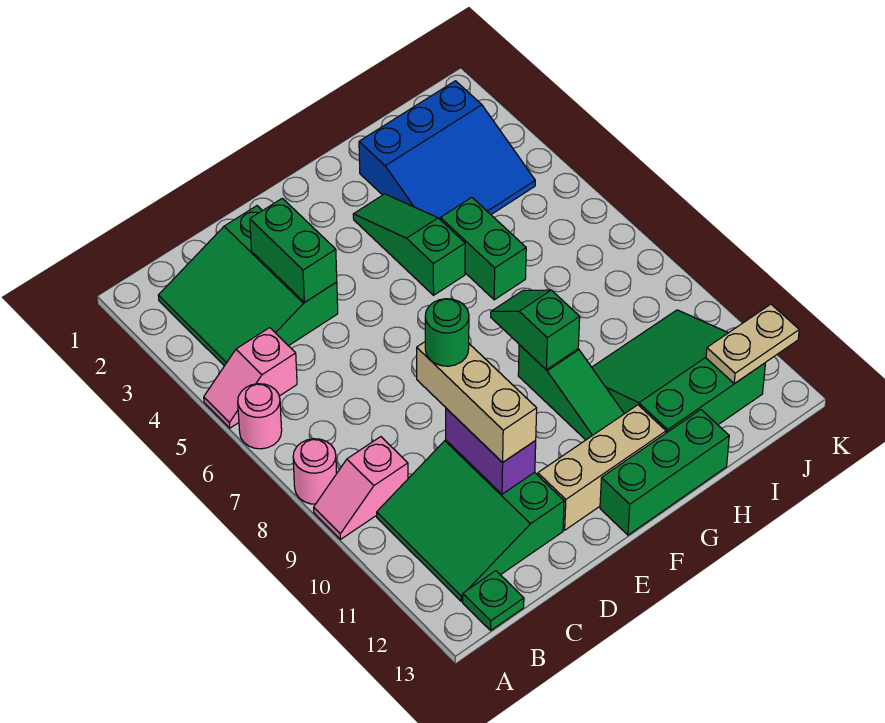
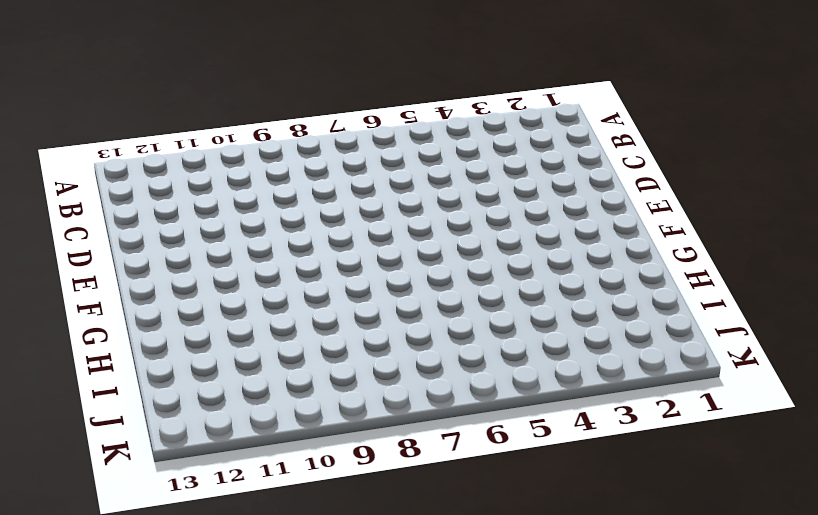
none -> pink 1x2 slope [204,328,297,428]
none -> pink 1x1 round brick [238,384,282,449]
none -> pink 1x1 round brick [293,439,337,504]

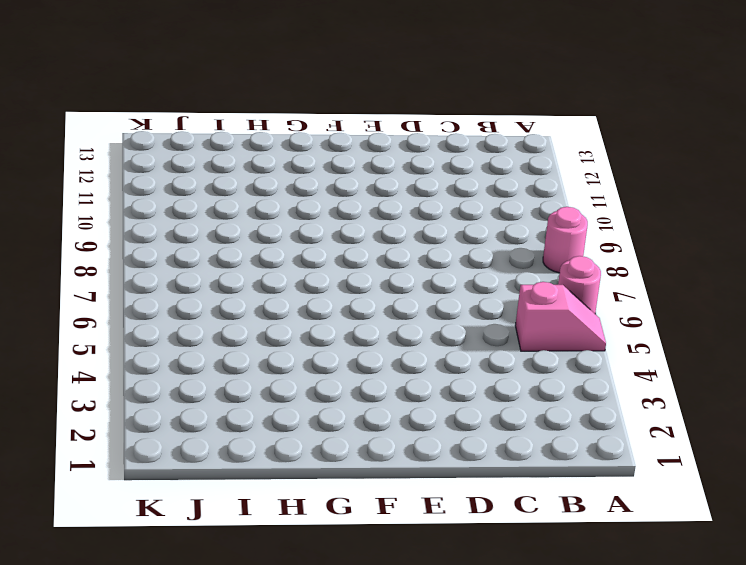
none -> pink 1x2 slope [314,437,408,539]
none -> green 3x3 slope [158,206,338,366]
none -> green 3x3 slope [377,440,564,601]

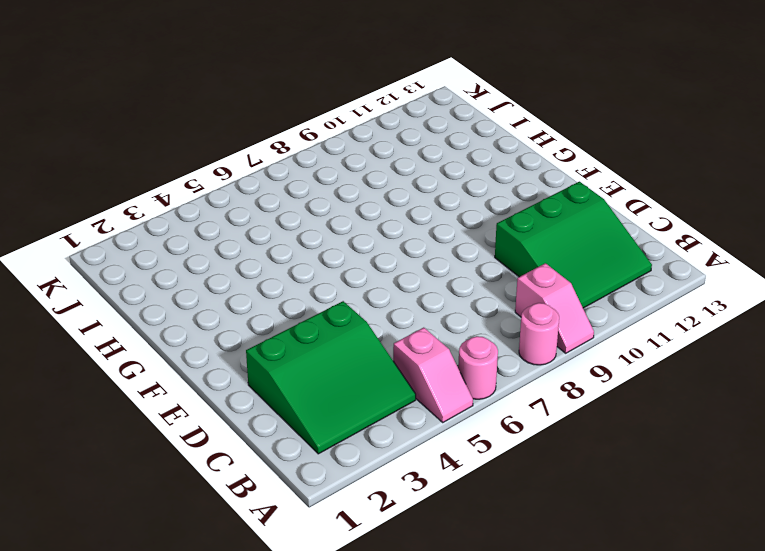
none -> green 1x1 plate [463,571,524,630]
none -> tan 1x3 brick [538,405,666,530]
none -> green 1x3 brick [600,410,729,535]

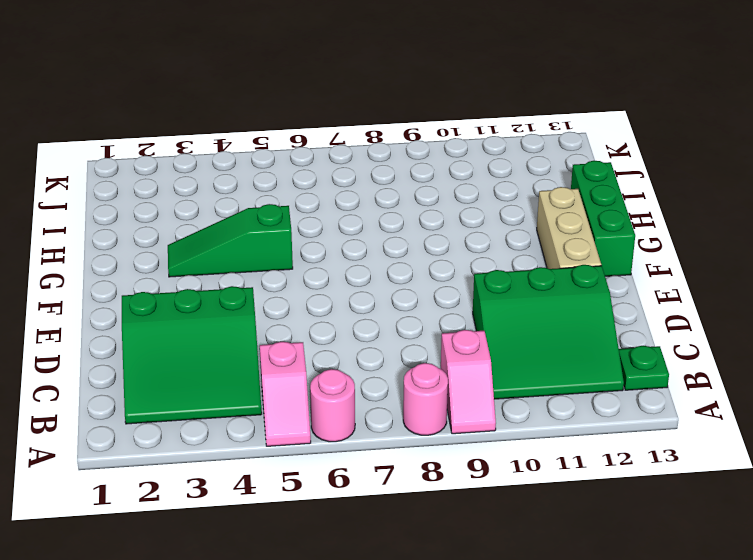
none -> green 1x3 slope [518,345,624,440]
none -> blue 3x3 slope [359,81,535,219]
none -> green 1x2 brick [440,198,526,300]

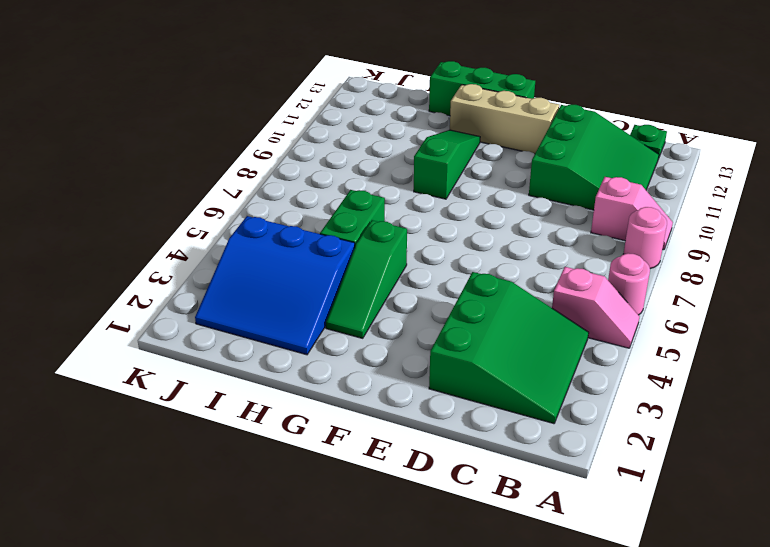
blue 3x3 slope [195,216,355,355] -> blue 3x3 slope turned to [359,81,535,219]
none -> green 3x3 slope [592,310,765,433]
none -> green 1x2 brick [250,198,337,302]
none -> purple 1x2 brick [446,408,536,494]

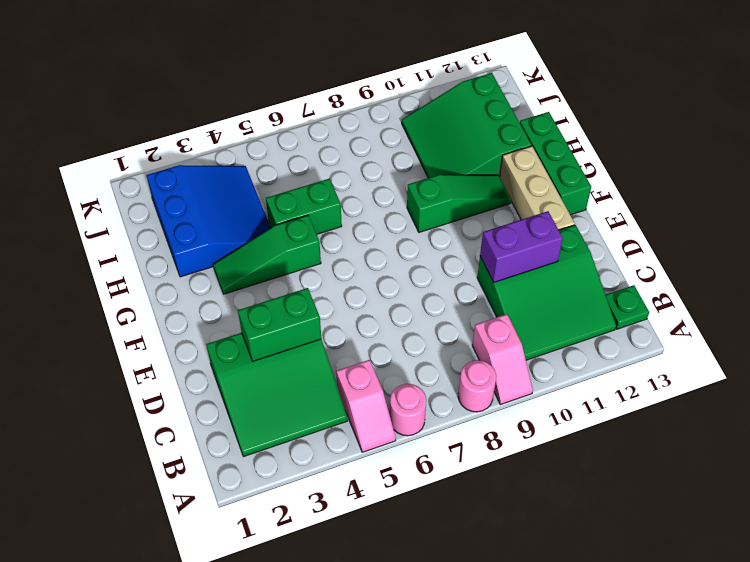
none -> green 1x2 slope [491,290,580,370]
none -> tan 1x2 plate [706,304,799,384]
none -> tan 1x3 brick [417,342,537,462]

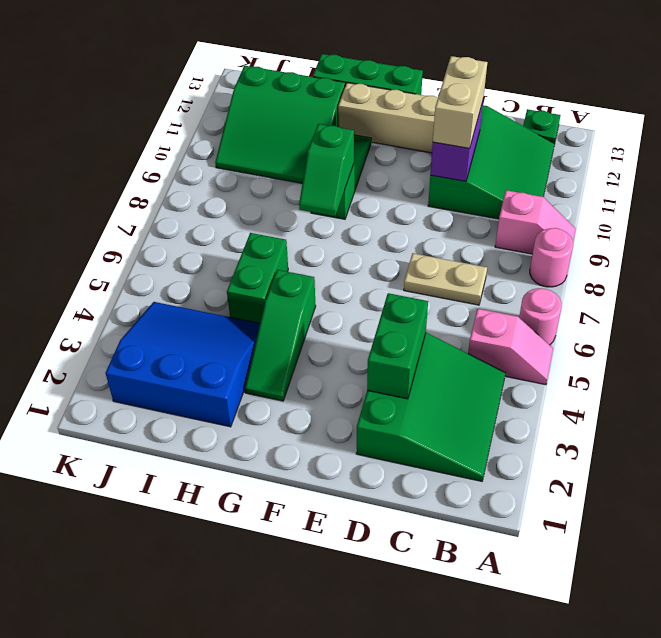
tan 1x2 plate [404,253,487,305] -> tan 1x2 plate moved to [706,304,799,384]
tan 1x2 brick [433,56,487,148] -> tan 1x3 brick [417,342,537,462]
none -> green 1x1 round brick [425,299,469,366]

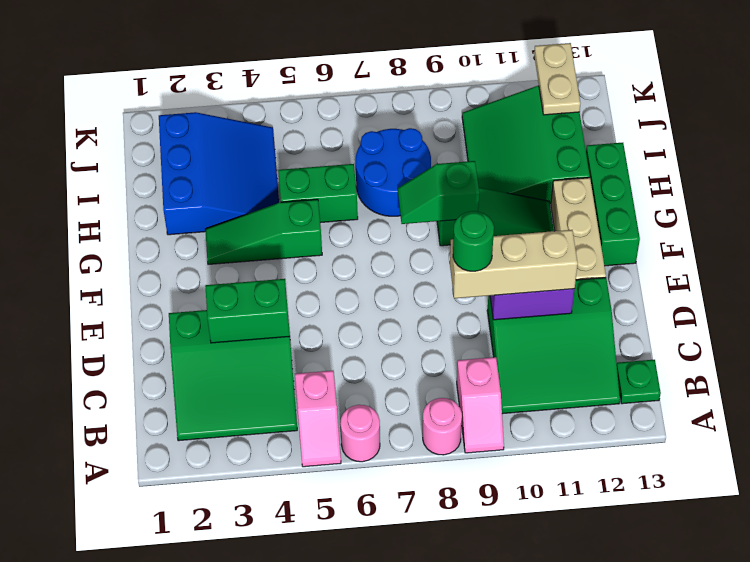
blue 2x2 round brick [356,128,431,216] -> none

